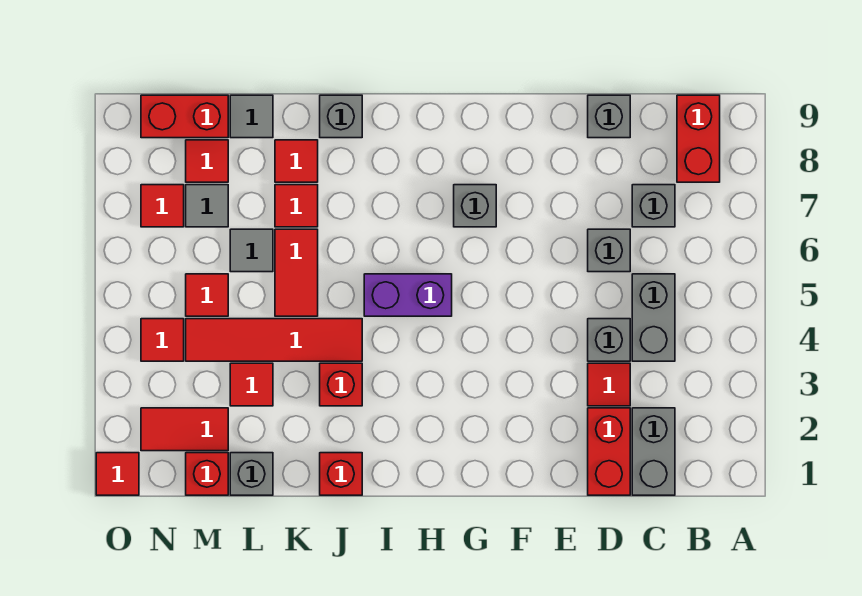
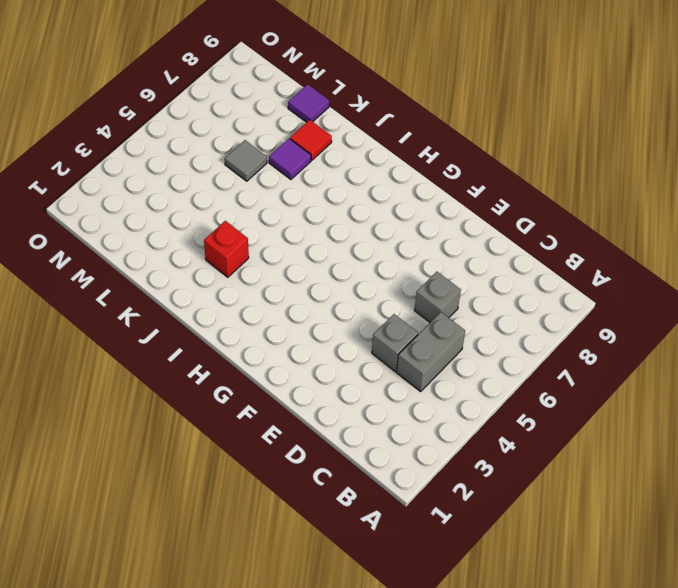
purple 1x1 tile [269,139,311,179] -> red 1x1 tile [275,185,318,227]
purple 1x1 tile [288,84,329,122] -> grey 1x1 tile [230,95,273,138]
none -> red 1x2 brick [677,95,720,182]
none -> grey 1x2 brick [632,408,675,495]
none -> grey 1x1 brick [632,185,675,227]
none -> red 1x2 brick [588,408,630,495]

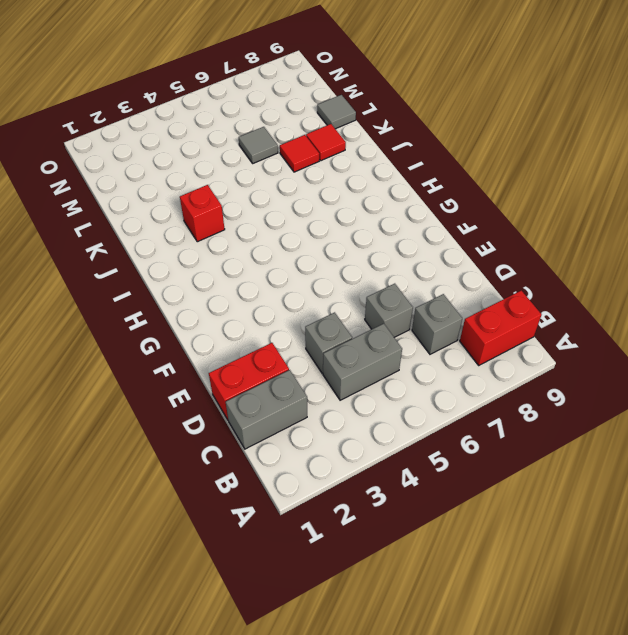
none -> red 1x1 tile [588,363,630,406]
none -> grey 1x1 brick [588,95,630,138]
none -> grey 1x1 brick [454,185,496,227]
none -> purple 1x2 brick [364,274,452,316]

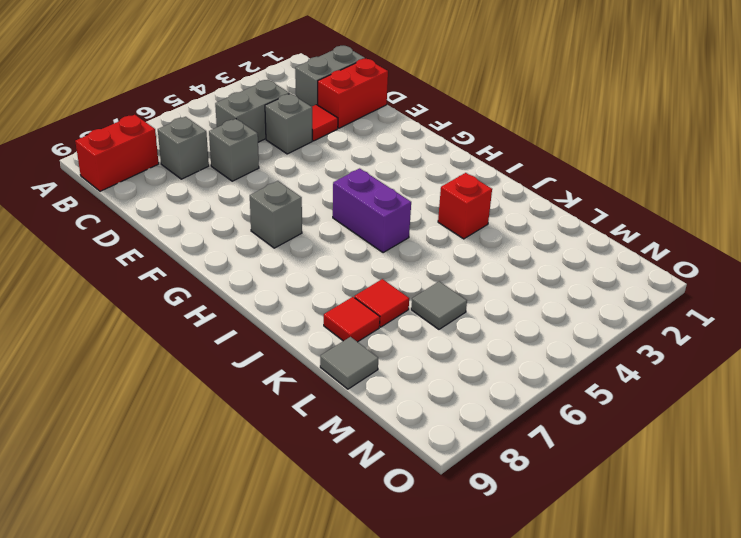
none -> grey 1x1 brick [588,95,630,138]
none -> red 1x1 brick [320,453,362,495]
none -> red 1x4 tile [186,319,362,361]
none -> grey 1x1 brick [320,95,362,138]

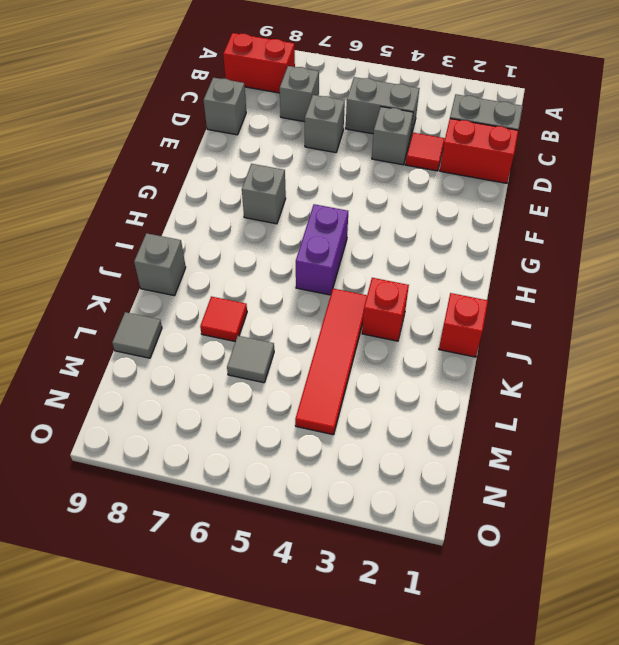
none -> red 1x2 tile [275,229,318,316]
none -> red 1x1 tile [275,140,318,182]
none -> grey 1x1 brick [230,453,273,495]
none -> red 1x1 tile [230,363,273,406]

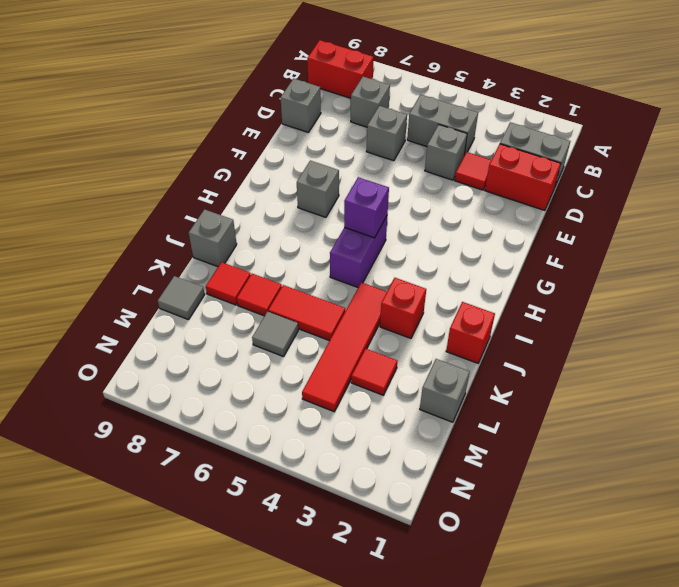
purple 1x1 brick [344,177,389,238] -> none
none -> red 1x1 brick [186,453,228,495]
none -> red 1x2 tile [141,408,228,451]
none -> red 1x1 tile [186,274,228,316]
none -> grey 1x1 tile [186,185,228,227]

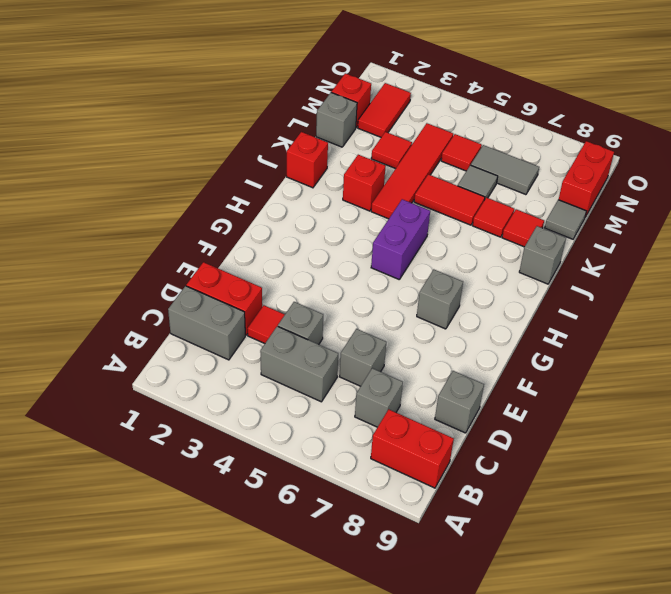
grey 1x2 tile [471,145,539,195] -> grey 1x1 tile [186,185,228,227]
none -> red 1x1 tile [186,140,228,182]
none -> red 1x1 tile [141,319,184,361]
none -> red 1x1 tile [141,185,184,227]
none -> red 1x1 tile [96,453,139,495]

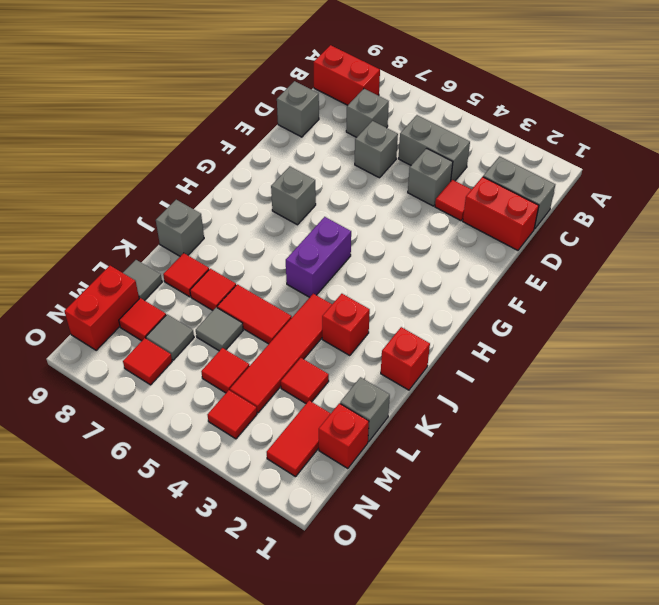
none -> red 1x1 tile [96,453,139,495]

